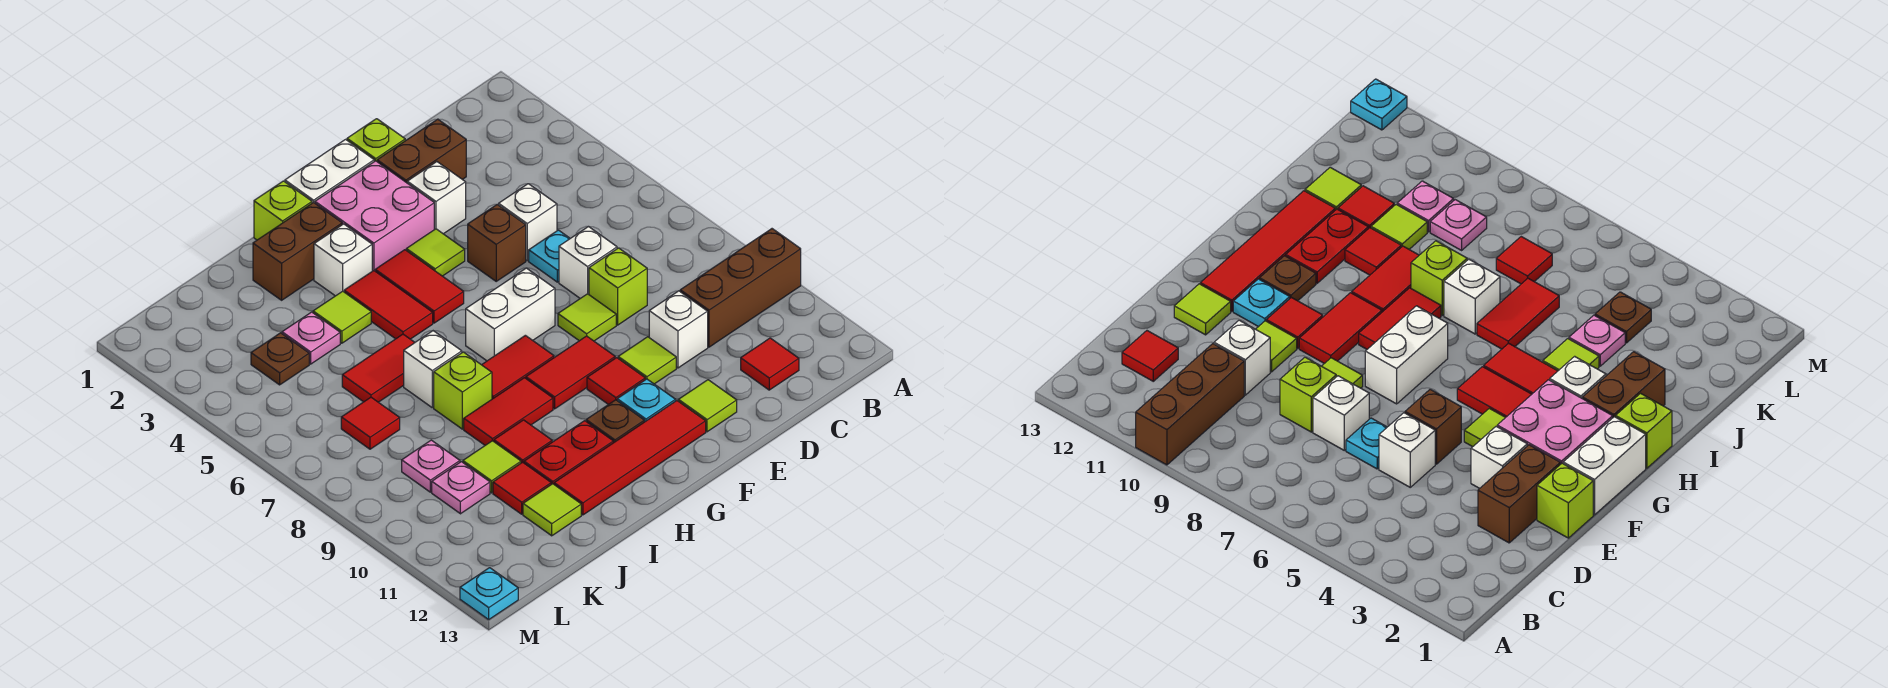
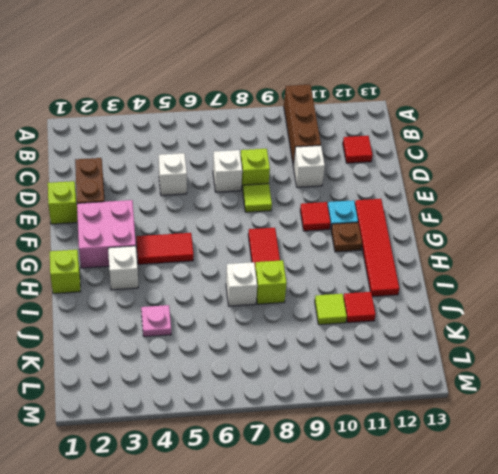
none -> cyan 1x1 plate [529,230,570,282]
none -> white 1x1 brick [407,162,466,234]
none -> brown 1x1 brick [468,204,526,281]
none -> lime 1x1 tile [618,337,676,384]

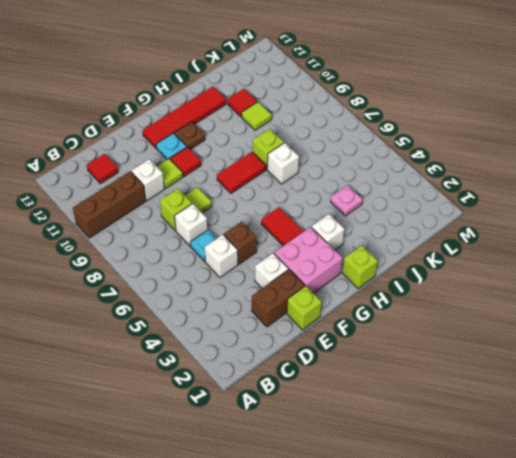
none -> lime 1x1 tile [678,380,737,432]
none -> white 1x2 brick [285,139,374,203]
none -> lime 1x1 tile [406,229,465,276]
none -> white 1x2 brick [466,268,555,361]

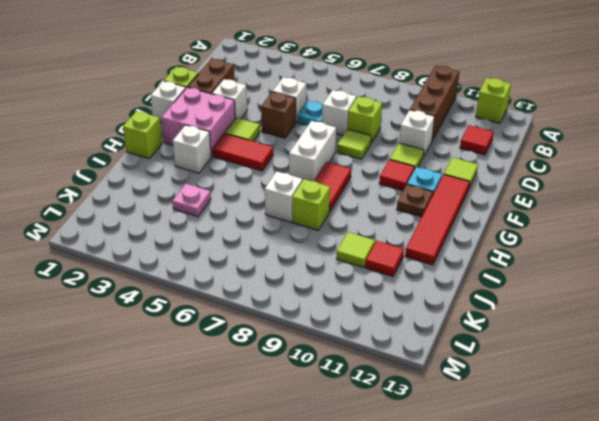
lime 1x1 brick [476,78,511,123] -> none
white 1x1 brick [151,81,186,123] -> white 1x2 brick [285,139,374,203]
none -> red 1x2 tile [526,336,615,409]
none -> brown 1x2 brick [253,202,342,300]
none -> red 1x2 tile [344,271,433,339]
none -> red 1x2 tile [464,378,553,445]

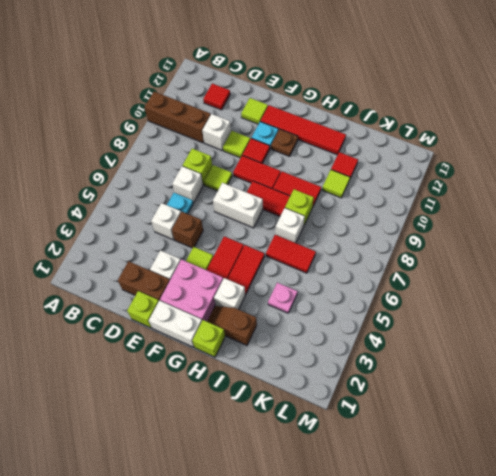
brown 1x2 slope [207,306,257,345] -> brown 1x2 brick [253,202,342,300]
none -> red 1x2 plate [524,421,613,484]
none -> lime 1x1 tile [313,291,371,343]
none -> red 1x1 tile [494,420,552,463]
none -> lime 1x1 tile [523,484,581,536]

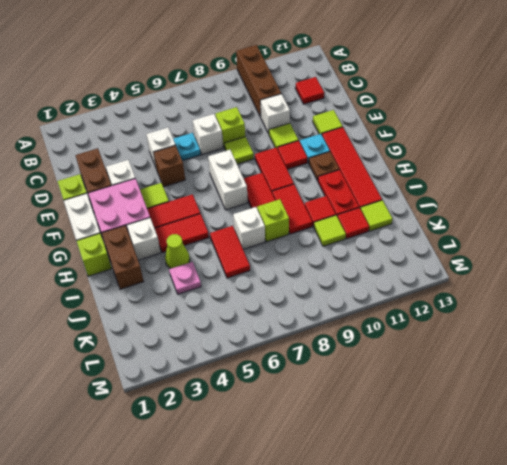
lime 1x1 cone [165,234,190,269] -> lime 1x1 tile [313,291,371,343]
none -> brown 1x1 plate [251,333,309,385]
none -> red 1x1 tile [341,397,400,449]
none -> pink 1x1 plate [402,440,460,492]
none -> pink 1x1 plate [432,462,490,514]

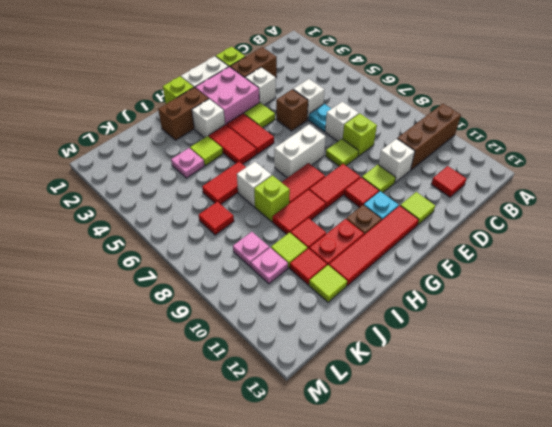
none -> brown 1x1 plate [251,333,309,385]
none -> cyan 1x1 plate [460,568,518,619]

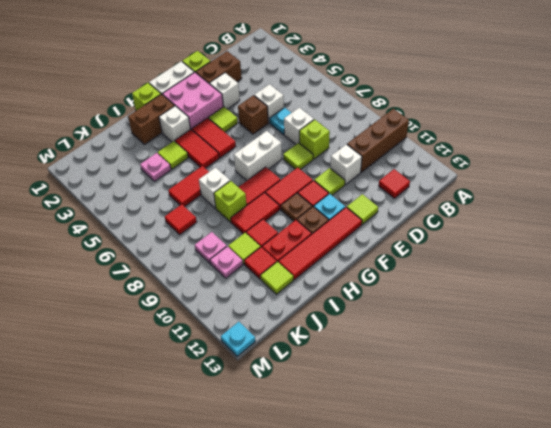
brown 1x1 plate [281,193,312,221] -> brown 1x1 plate moved to [251,333,309,385]

